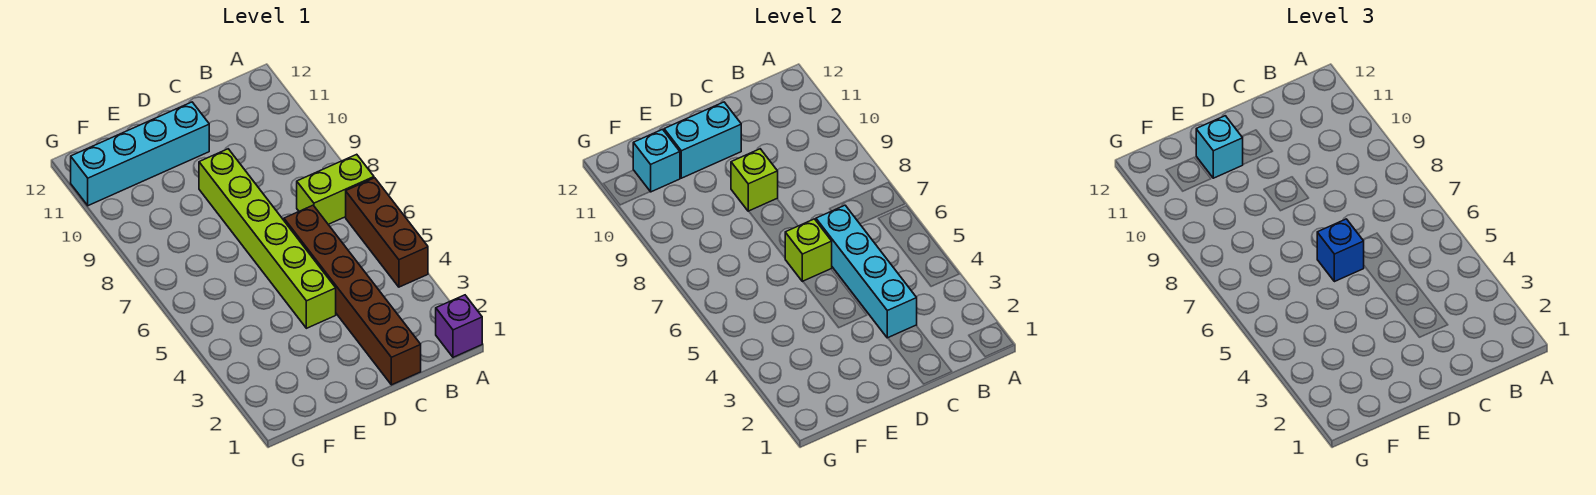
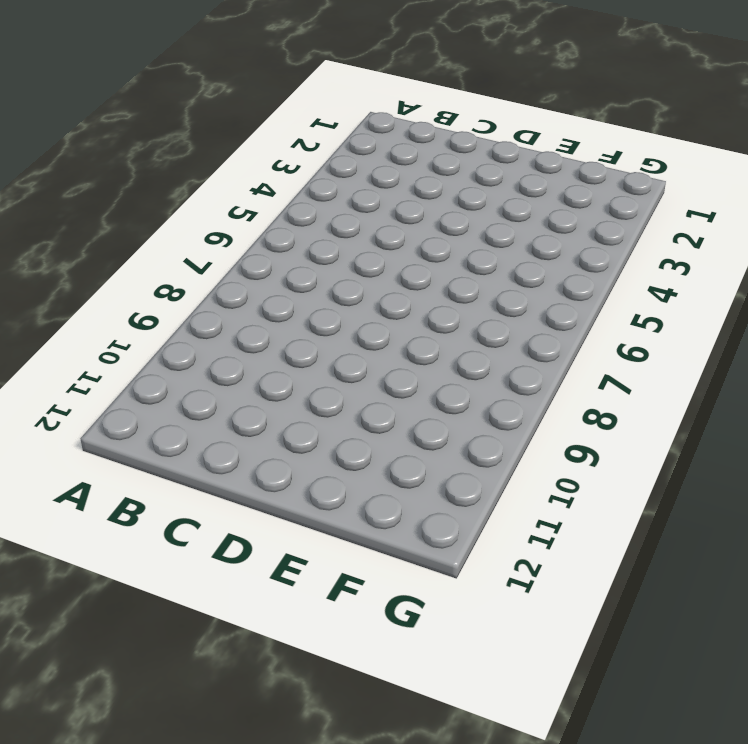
none -> purple 1x1 brick [436,295,482,357]
none -> brown 1x3 brick [346,178,428,287]
none -> lime 1x2 brick [297,154,374,224]

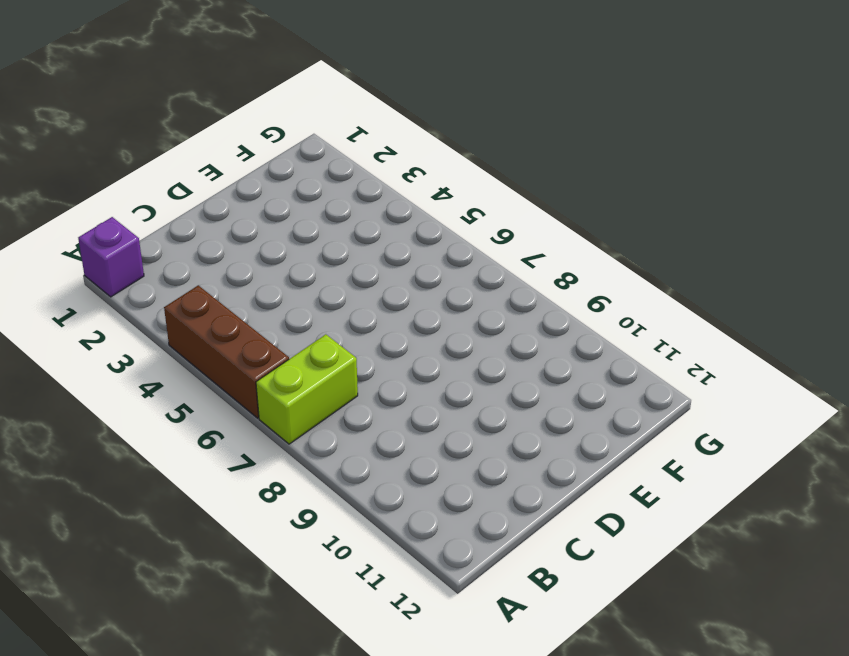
none -> brown 1x6 brick [284,205,421,385]
none -> lime 1x6 brick [199,149,336,328]
none -> cyan 1x4 brick [71,102,209,206]

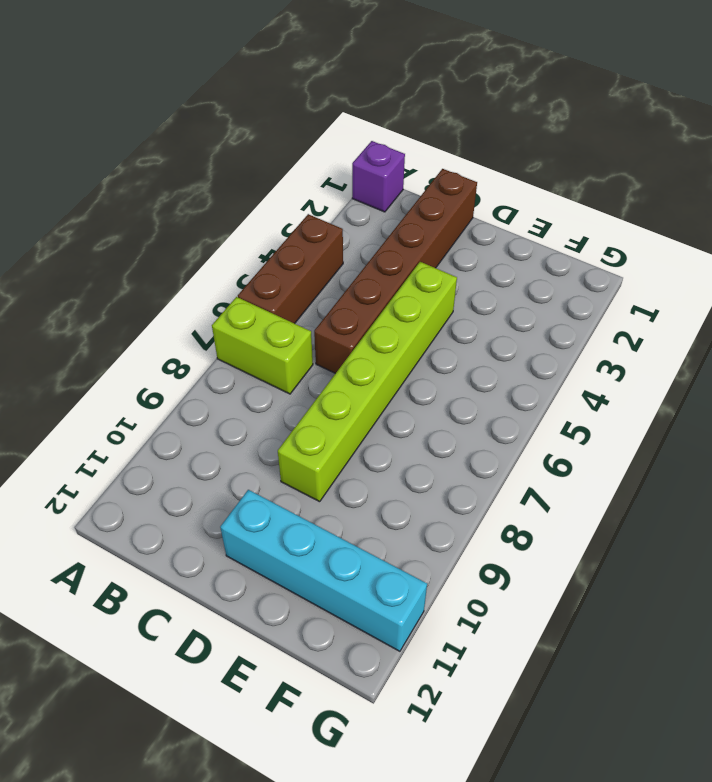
none -> cyan 1x4 brick [816,205,917,338]
none -> lime 1x1 brick [785,219,832,282]
none -> lime 1x1 brick [731,149,778,211]

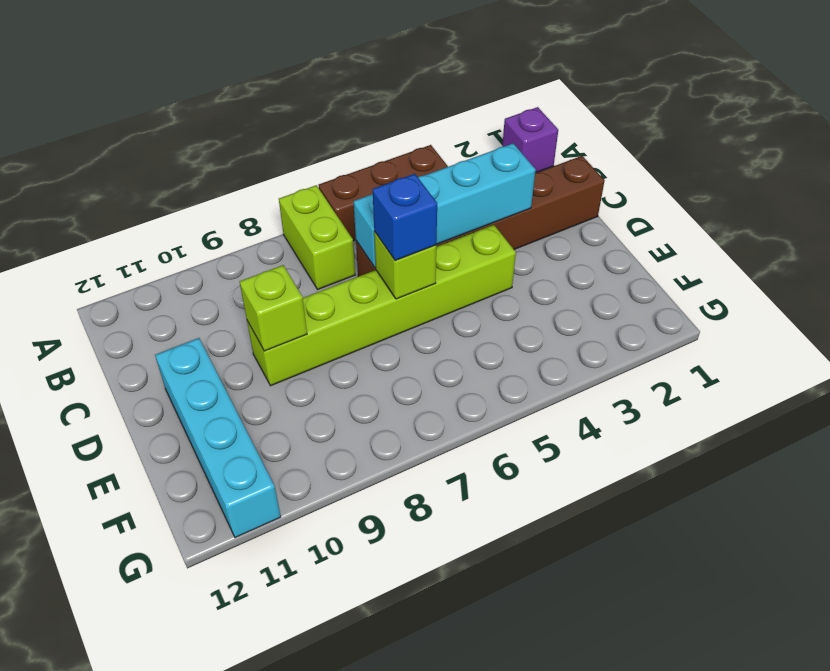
none -> cyan 1x2 brick [664,102,741,178]
none -> cyan 1x1 brick [633,129,680,192]
none -> cyan 1x1 brick [1196,116,1243,178]

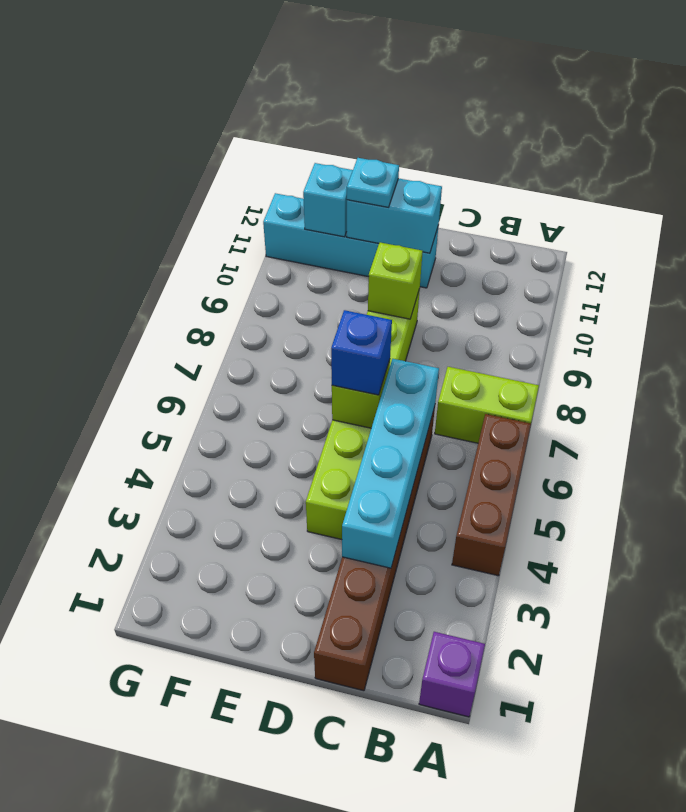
cyan 1x1 plate [347,158,399,207] -> cyan 1x1 brick [1196,116,1243,178]

